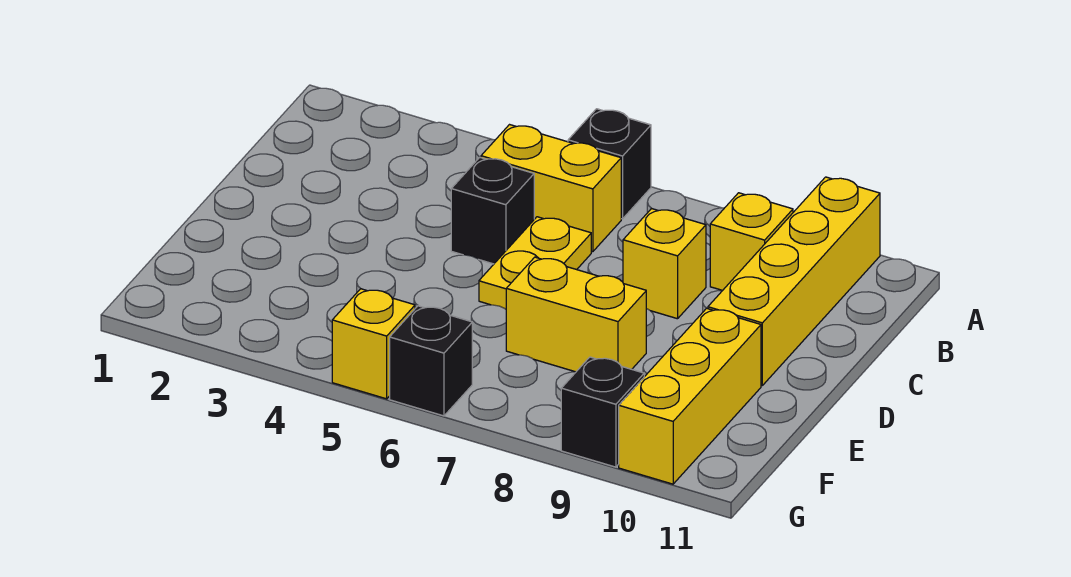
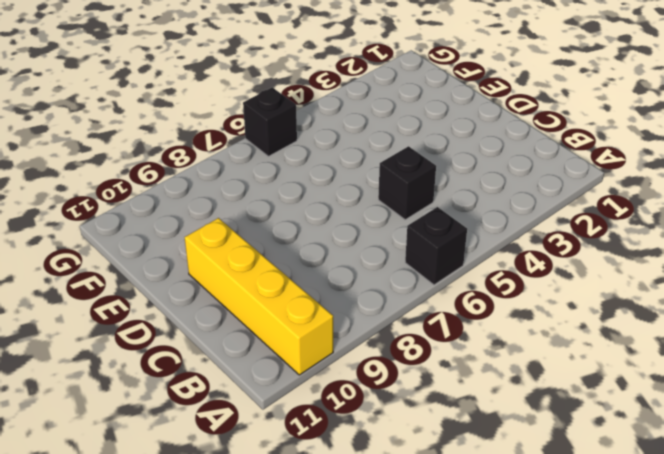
none -> yellow 1x2 brick [481,125,621,252]
none -> yellow 1x1 brick [710,193,793,290]
none -> yellow 1x2 plate [479,217,591,309]

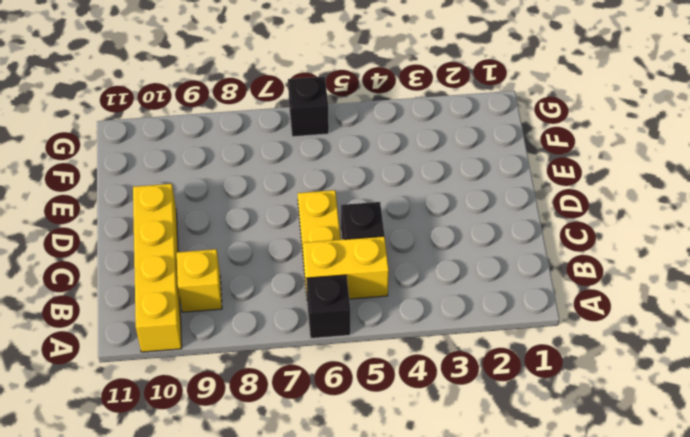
none -> yellow 1x1 brick [623,208,706,319]
none -> yellow 1x2 brick [506,257,646,372]
none -> yellow 1x3 brick [619,308,761,484]

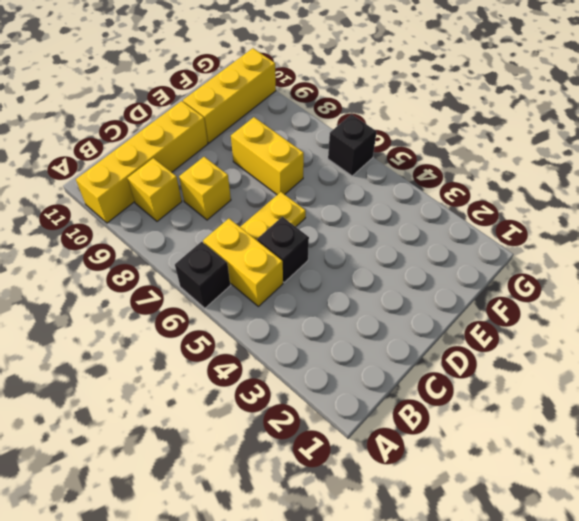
none -> yellow 1x1 brick [332,289,415,399]
none -> black 1x1 brick [561,357,644,467]

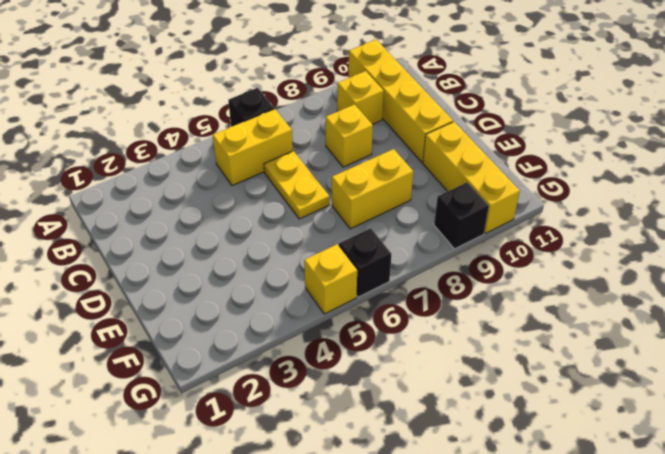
none -> black 1x1 brick [451,157,534,264]

